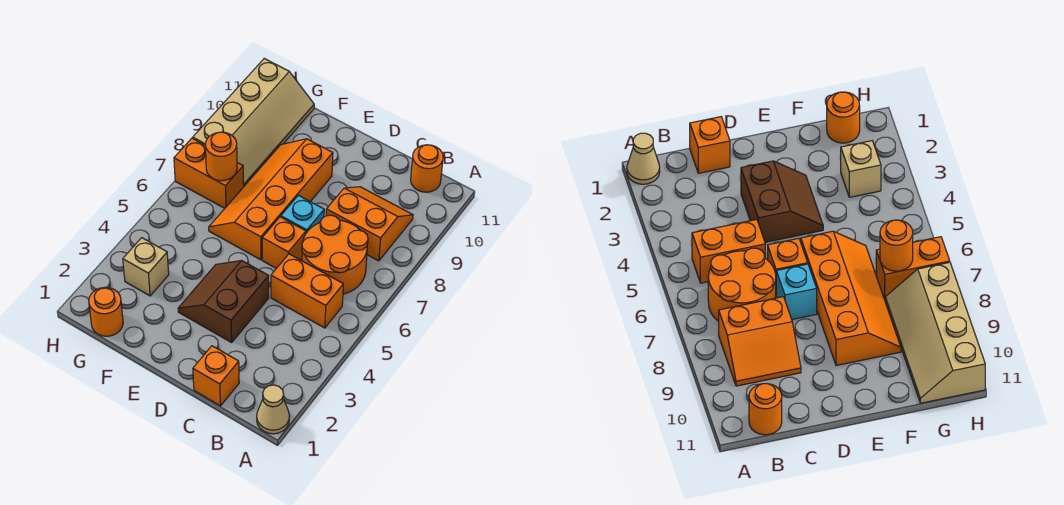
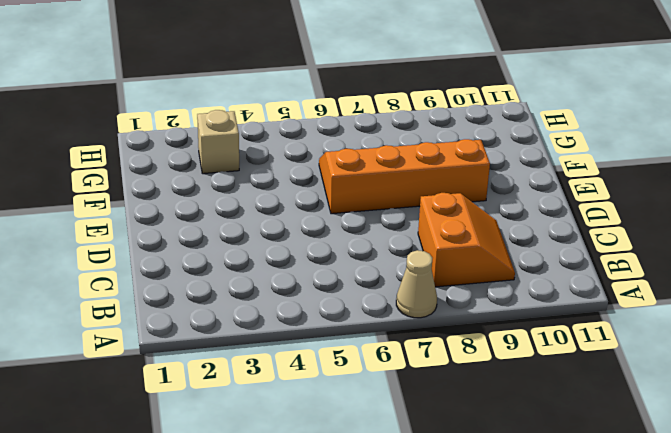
tan 1x1 cone [396,250,437,318] -> tan 1x1 cone moved to [257,385,290,434]
none -> orange 1x2 brick [271,254,343,328]
none -> orange 2x2 round brick [302,215,368,294]
none -> orange 1x1 round brick [411,145,443,192]

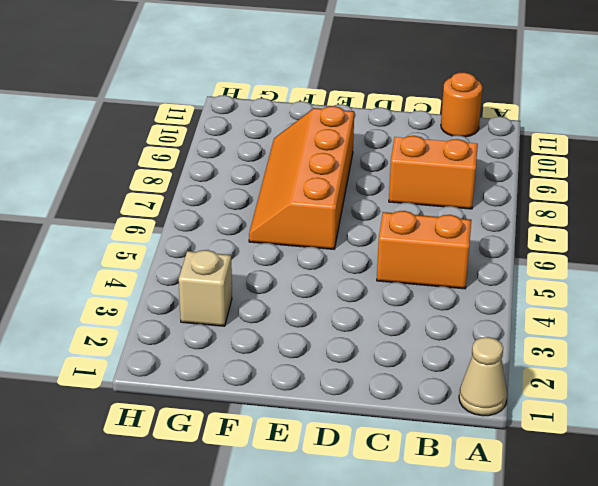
none -> orange 2x2 round brick [302,215,368,294]
none -> orange 1x1 brick [193,346,239,406]
none -> brown 2x2 slope [178,261,269,342]

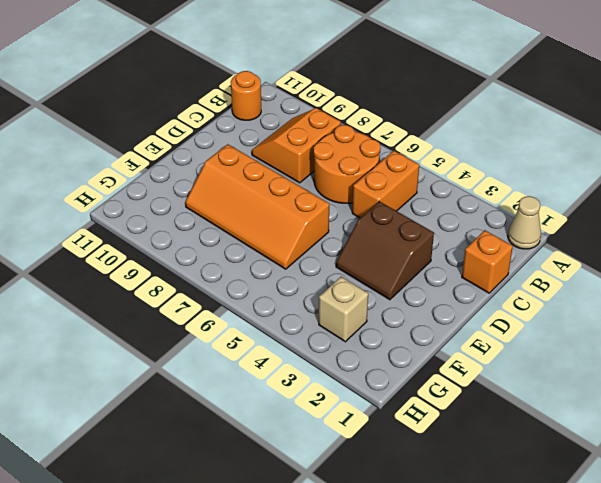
none -> orange 1x1 brick [262,217,306,268]
none -> cyan 1x1 brick [281,195,324,233]
none -> orange 1x1 round brick [89,287,123,336]

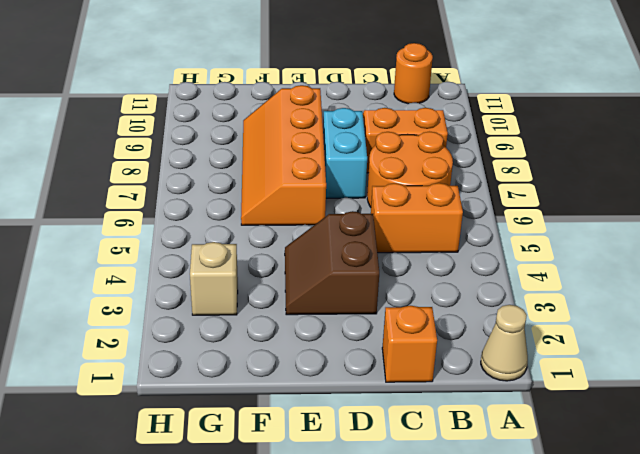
cyan 1x2 brick [323,108,367,198] -> cyan 1x1 brick [281,195,324,233]
none -> orange 1x1 brick [262,217,306,268]
none -> orange 1x1 round brick [89,287,123,336]
none -> orange 1x2 brick [174,138,244,208]

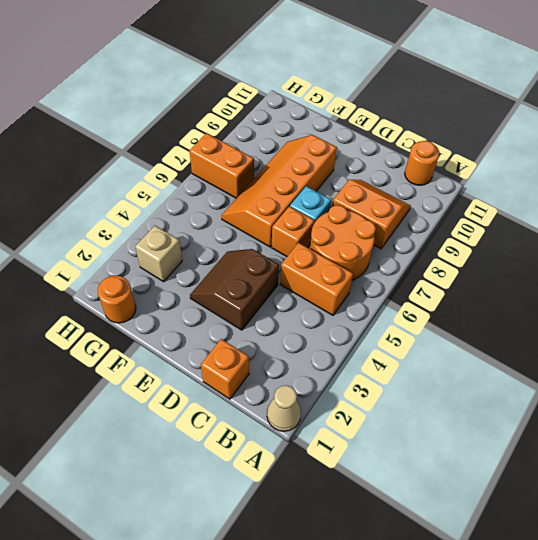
none -> tan 2x4 slope [193,59,314,186]
none -> orange 1x1 round brick [205,132,237,181]

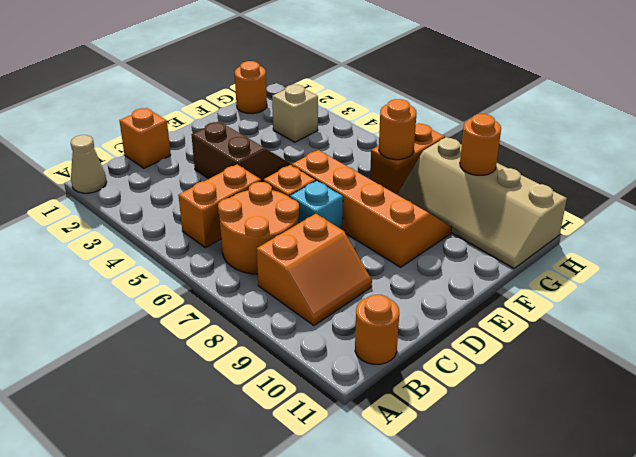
orange 1x1 round brick [460,114,501,175] -> none

